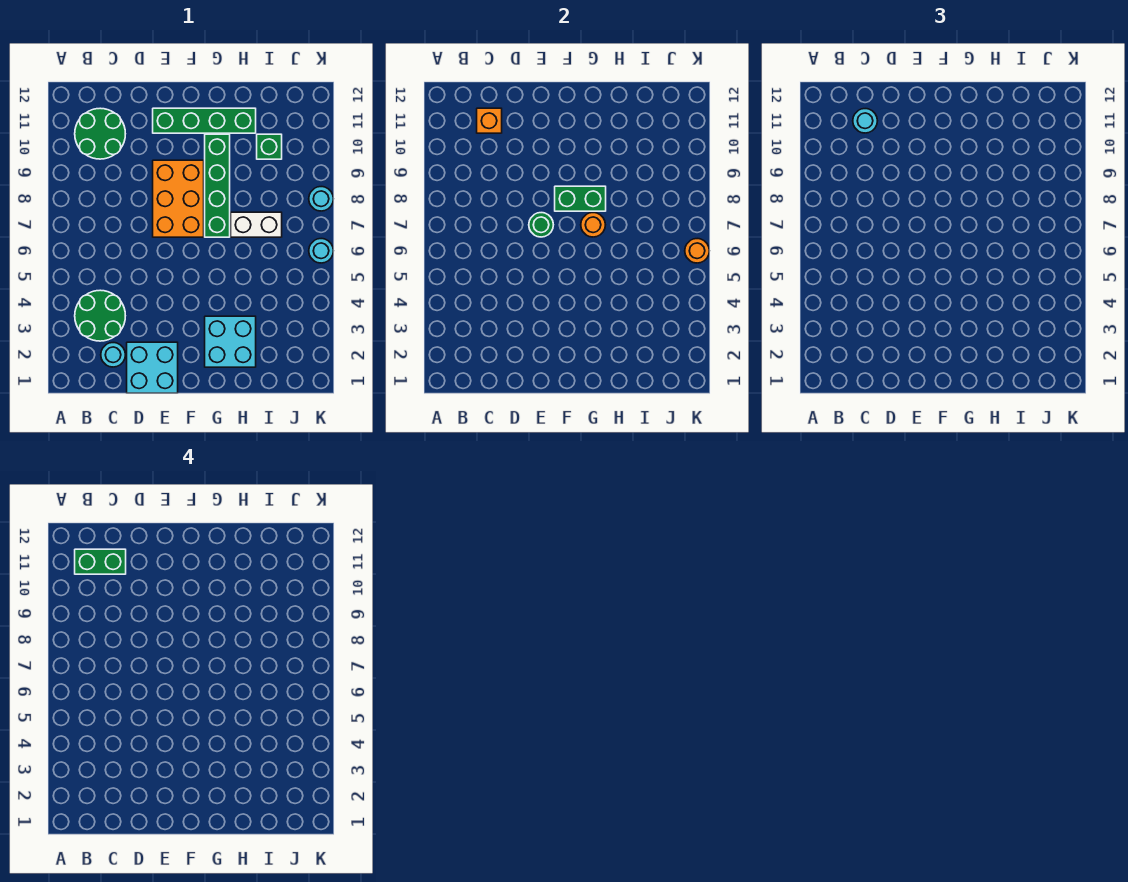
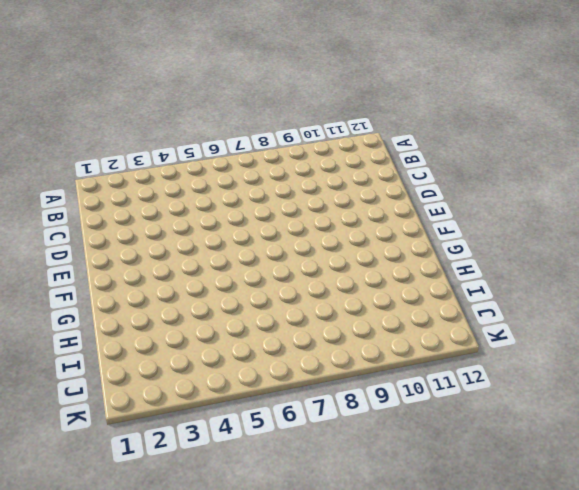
none -> green 2x2 round brick [75,290,125,341]
none -> green 2x2 round brick [75,108,125,159]
none -> cyan 1x1 round brick [101,343,125,367]

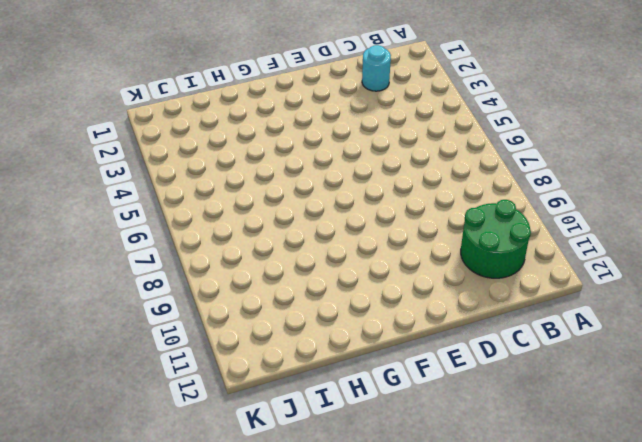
none -> green 2x2 round brick [75,290,125,341]
none -> cyan 2x2 brick [127,342,178,393]
none -> orange 2x3 brick [153,160,204,237]

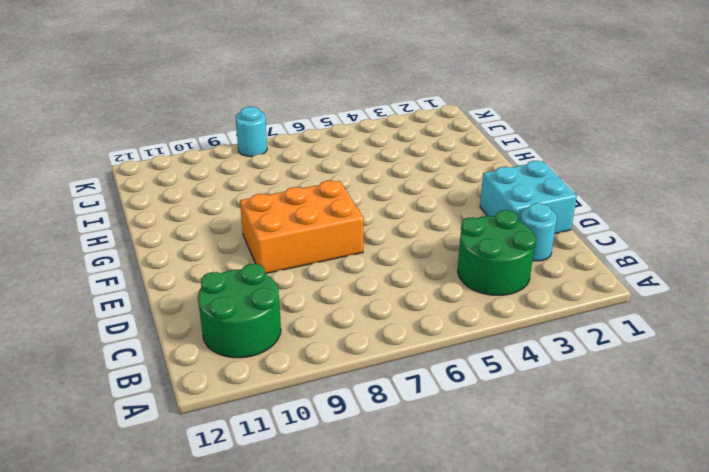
none -> green 1x4 brick [153,108,256,133]
none -> cyan 2x2 brick [205,316,256,367]
none -> green 1x4 brick [205,134,230,237]

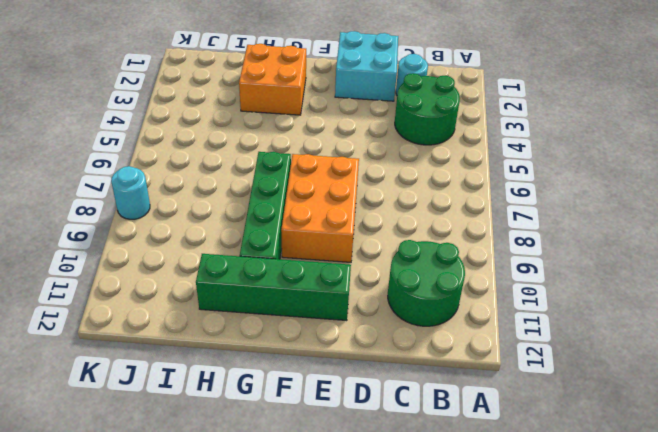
orange 2x2 brick [239,44,306,115] -> cyan 2x2 brick [205,316,256,367]
none -> white 1x2 brick [231,212,282,237]
none -> green 1x1 brick [257,134,282,159]
none -> cyan 1x1 round brick [309,239,333,263]

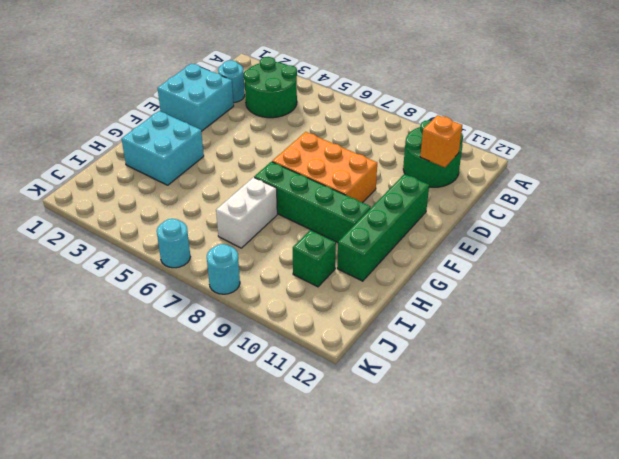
none -> green 1x1 round brick [529,213,553,237]
none -> green 1x2 brick [555,186,606,211]
none -> orange 1x1 round brick [581,213,605,237]

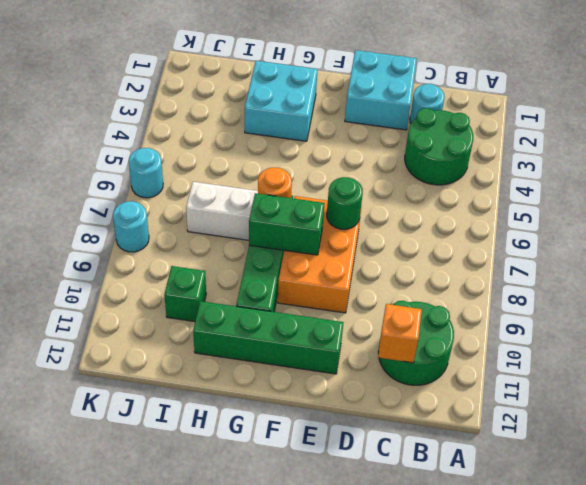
none -> orange 1x1 round brick [685,239,709,263]
none -> cyan 1x1 round brick [853,109,877,133]
none -> green 1x2 brick [75,549,126,574]

